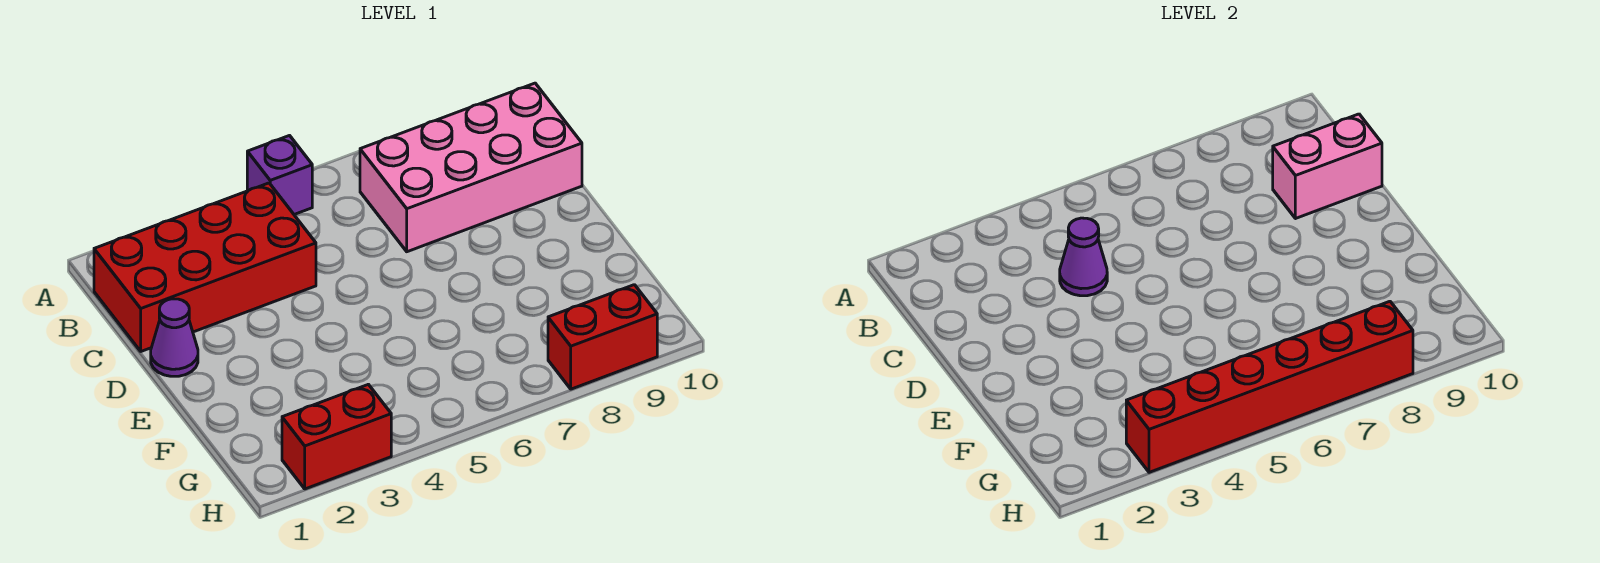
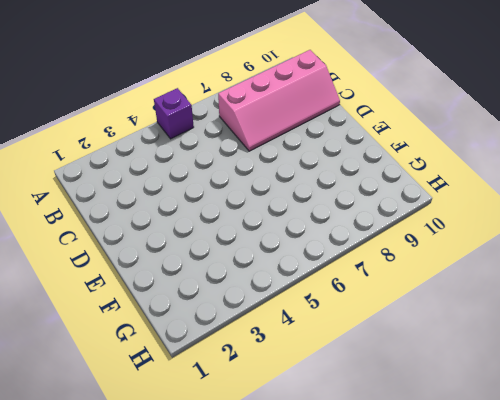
pink 2x4 slope [218,50,340,151] -> pink 2x4 brick [360,83,582,252]
none -> red 2x4 brick [94,183,316,351]
none -> purple 1x1 cone [151,299,198,376]

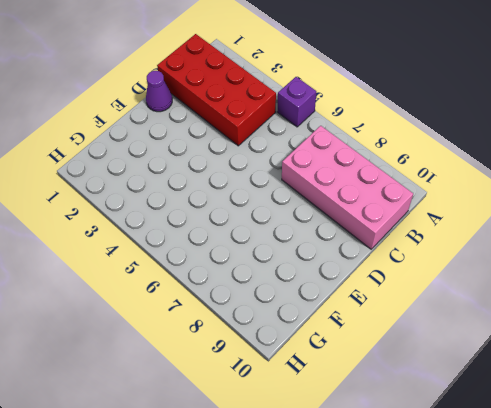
none -> red 1x2 brick [282,384,391,489]
none -> red 1x2 brick [548,285,657,389]

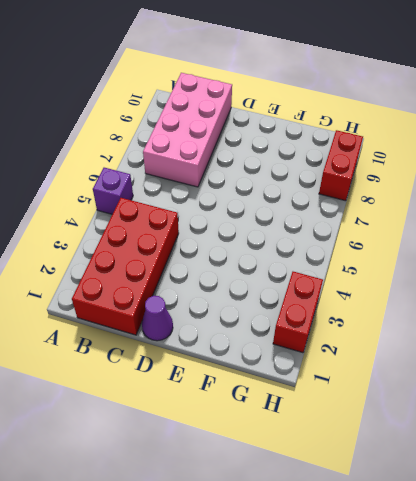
none -> purple 1x1 cone [1060,218,1107,296]
none -> pink 1x2 brick [1273,114,1382,219]

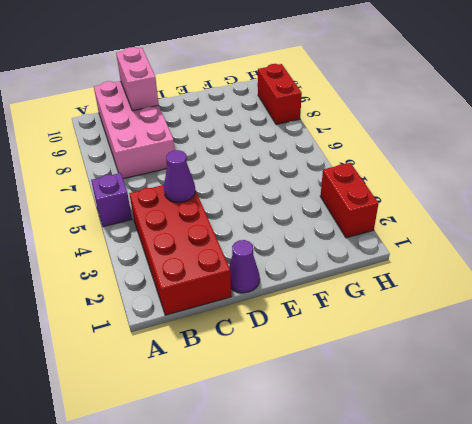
none -> red 1x6 brick [1126,301,1413,472]

